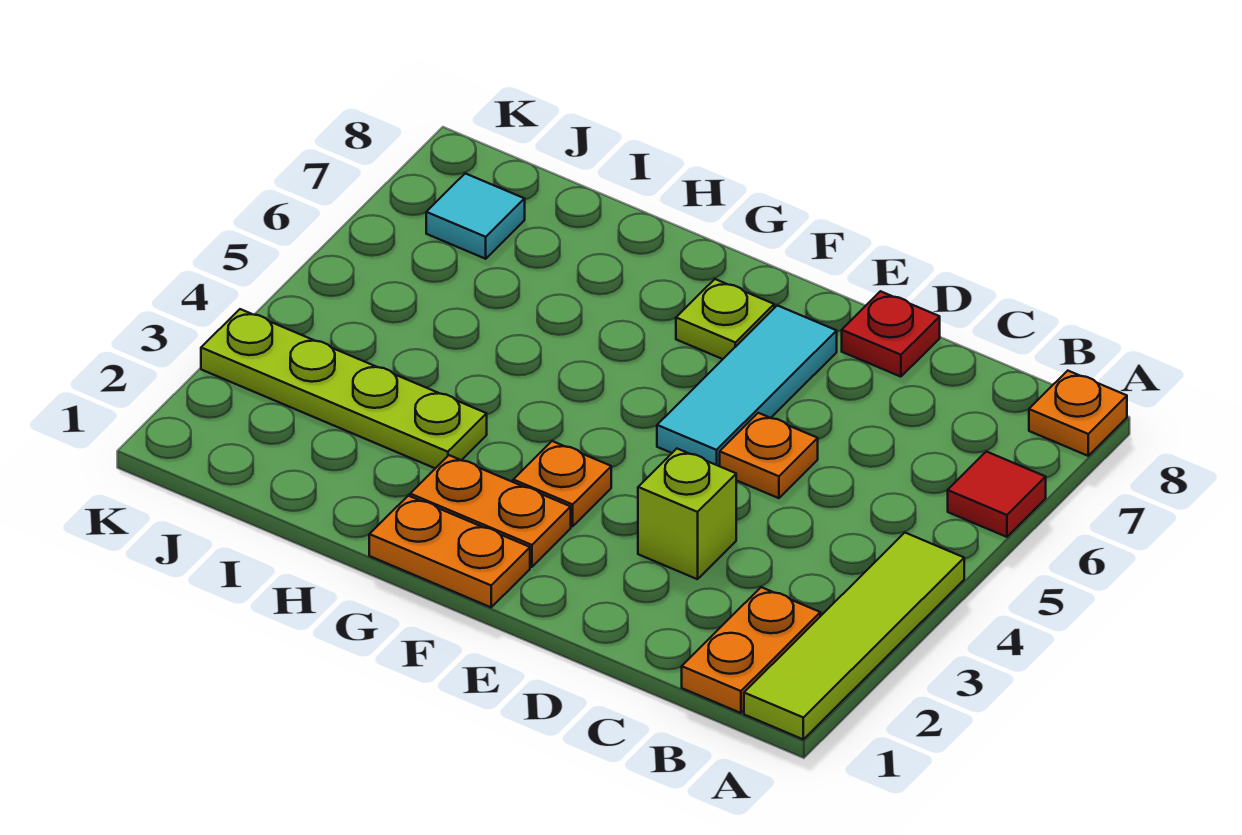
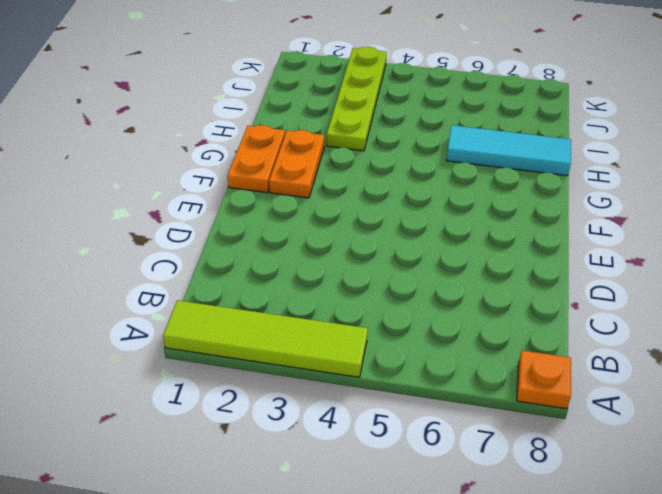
cyan 1x3 tile [446,125,571,176] -> cyan 1x3 tile moved to [657,305,837,466]
none -> red 1x1 tile [948,452,1046,537]
none -> orange 1x2 plate [682,587,820,713]
none -> lime 1x1 brick [638,449,736,579]

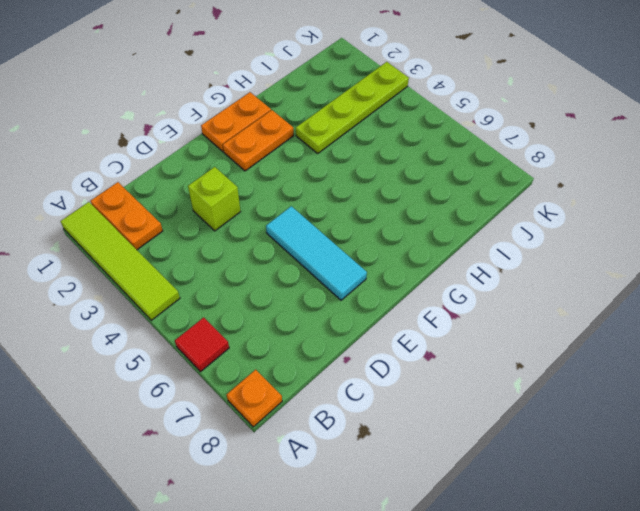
none -> orange 1x1 plate [720,413,818,498]
none -> red 1x1 plate [842,291,940,377]
none -> orange 1x1 plate [513,441,611,526]

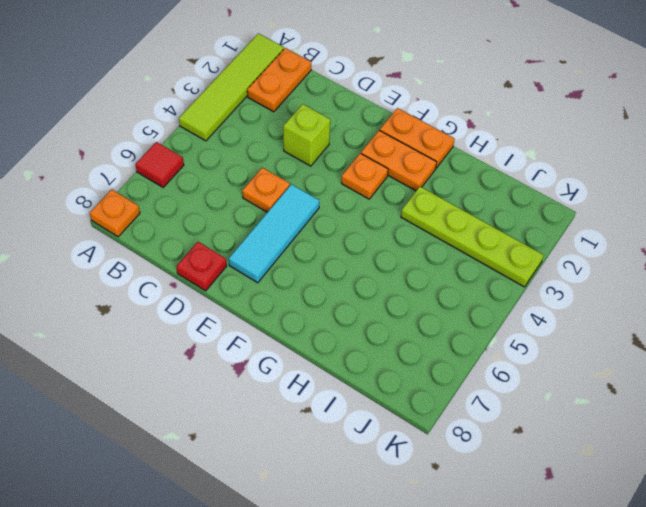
none -> lime 1x1 plate [676,279,774,359]
none -> cyan 1x1 tile [426,173,525,259]

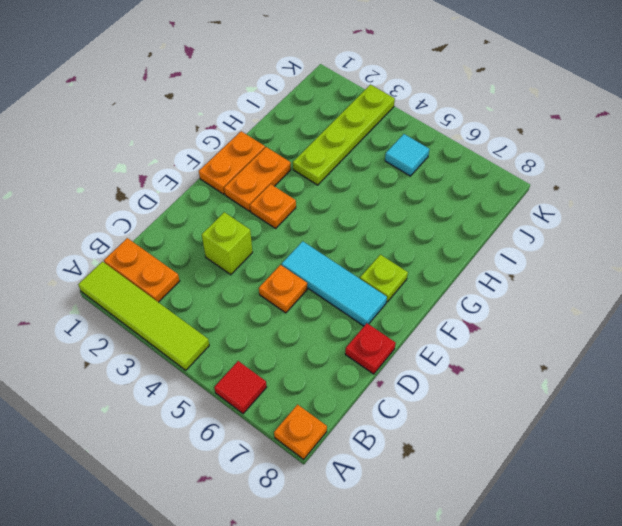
cyan 1x1 tile [385,134,429,176] -> cyan 1x1 tile moved to [426,173,525,259]

